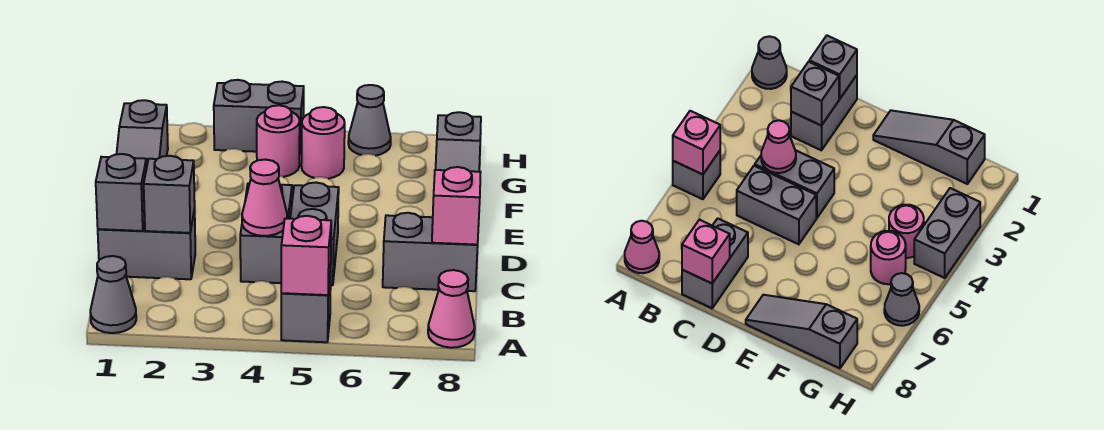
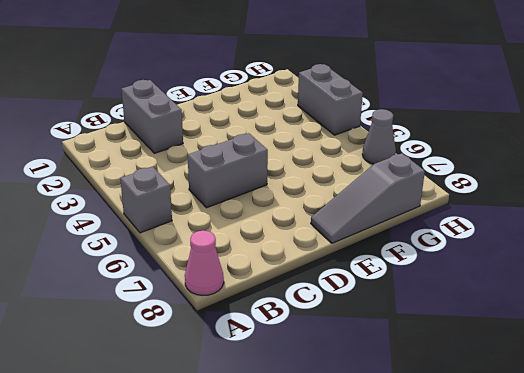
none -> grey 1x1 cone [90,256,136,333]
none -> grey 1x2 brick [240,183,292,283]
none -> grey 1x2 brick [383,213,478,291]

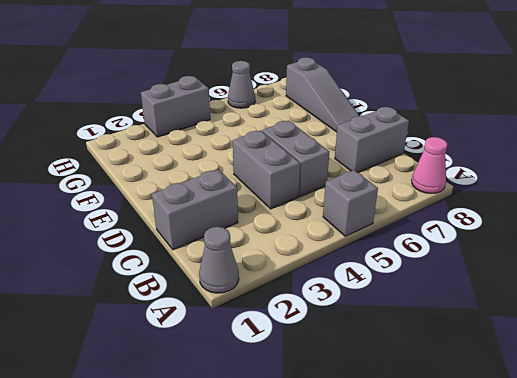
none -> grey 1x3 slope [117,100,168,167]
none -> pink 1x1 round brick [257,105,300,177]
none -> pink 1x1 round brick [301,107,345,179]

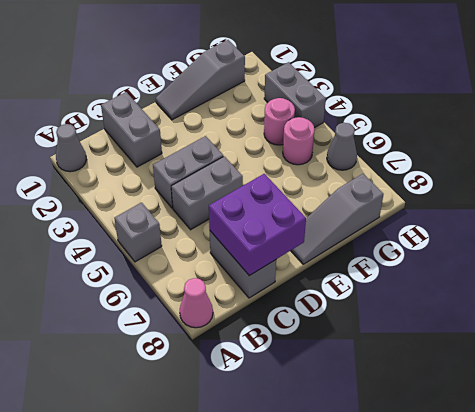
purple 2x2 brick [209,174,306,276] -> pink 1x1 brick [432,167,481,245]
none -> pink 1x1 brick [281,216,331,295]
none -> grey 1x1 brick [96,154,147,231]
none -> grey 1x1 brick [144,156,195,233]

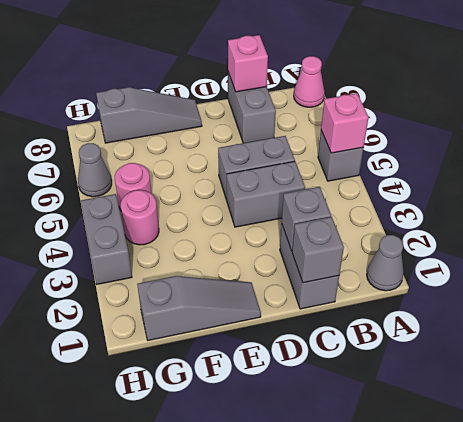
none -> pink 1x1 cone [242,160,287,236]

